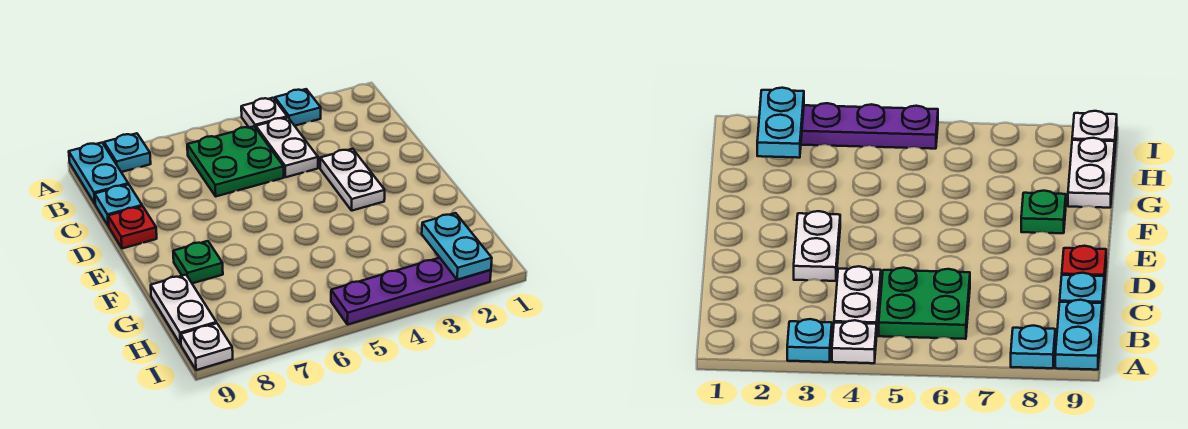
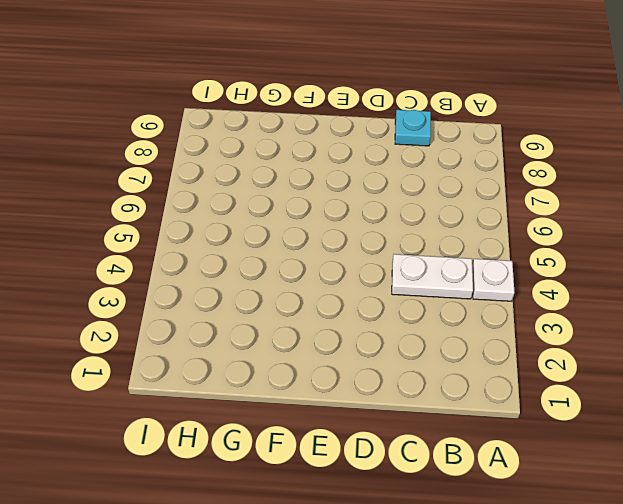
none -> cyan 1x1 plate [275,89,321,126]
none -> cyan 1x1 plate [104,133,151,172]
none -> cyan 1x2 plate [69,143,128,203]

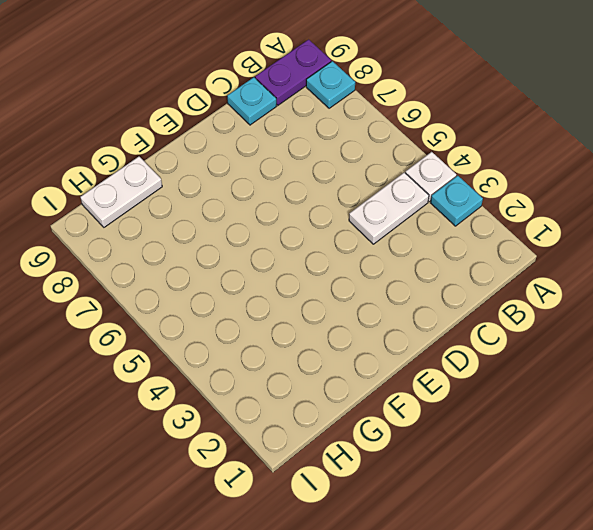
purple 1x2 plate [255,40,331,105] -> cyan 1x2 plate [69,143,128,203]
none -> green 2x2 plate [187,126,284,196]
none -> white 1x2 plate [320,149,385,211]
none -> red 1x1 plate [108,206,157,249]

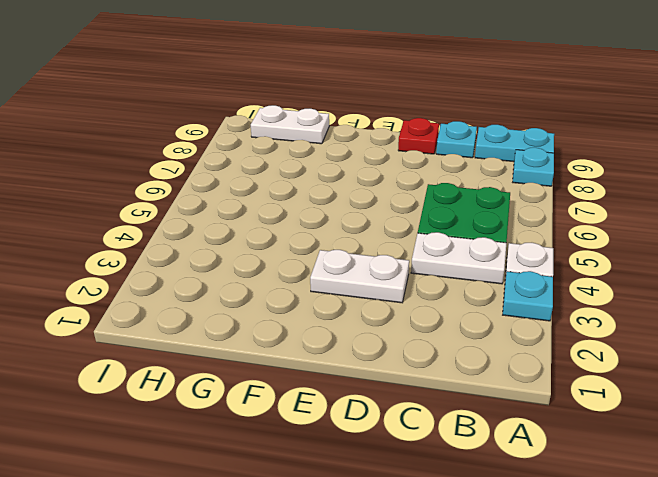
none -> green 1x1 plate [173,241,223,283]
none -> purple 1x4 plate [331,258,491,325]
none -> white 1x1 plate [181,323,233,370]

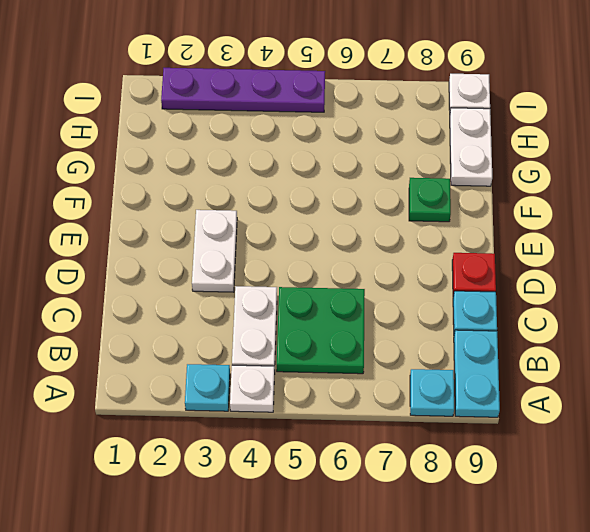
none -> cyan 1x2 plate [422,213,492,280]

